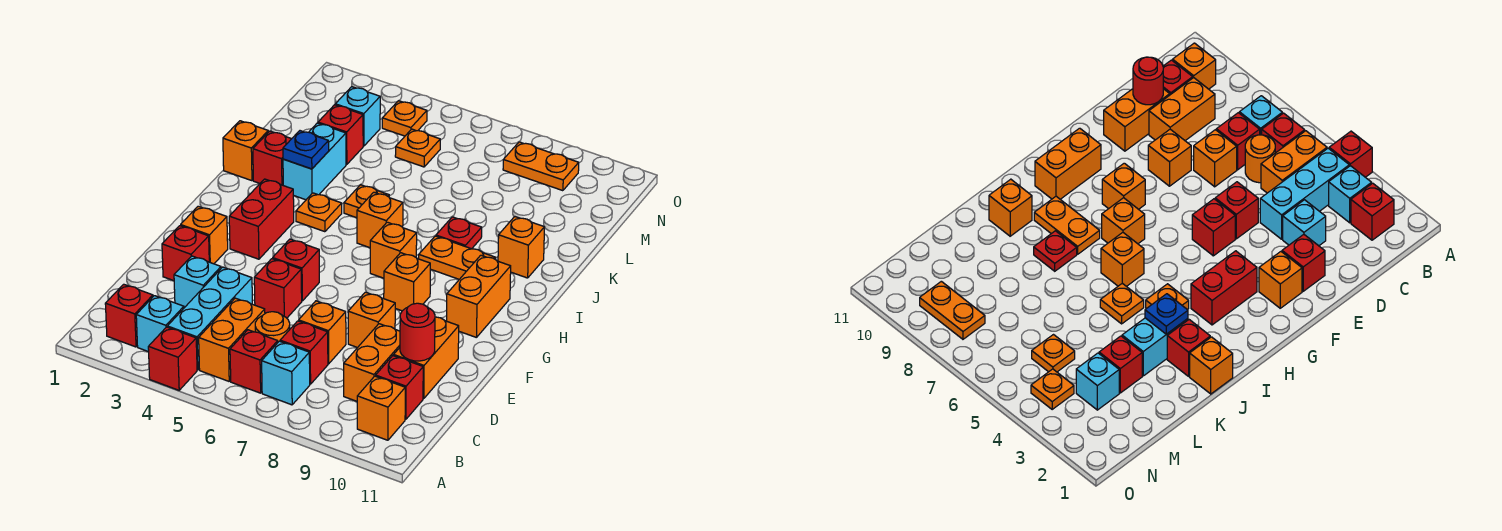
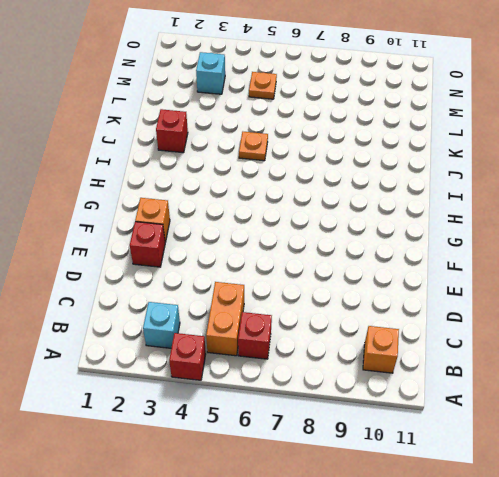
none -> red 1x1 brick [105,284,153,347]
none -> cyan 1x3 brick [167,267,252,370]
none -> cyan 1x1 brick [262,341,310,405]
none -> orange 1x1 round brick [255,312,290,342]

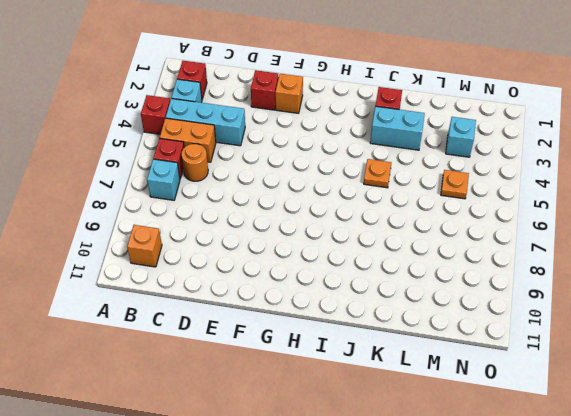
none -> red 1x1 brick [280,321,328,384]
none -> orange 1x2 brick [344,324,400,401]
none -> red 1x1 brick [376,356,423,419]
none -> cyan 1x1 brick [174,256,221,308]

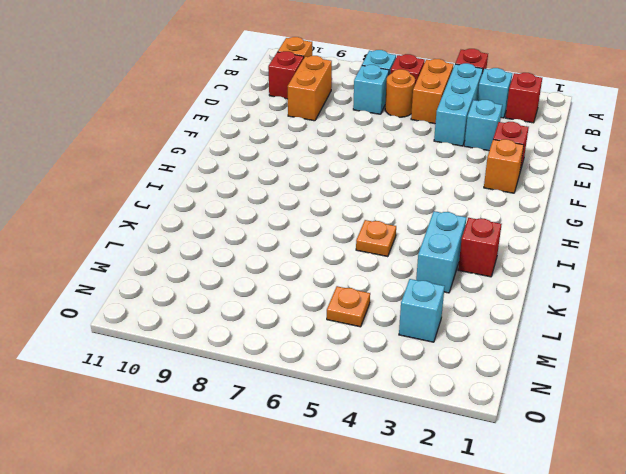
cyan 1x1 brick [353,65,389,114] -> red 1x1 brick [280,321,328,384]
none -> orange 1x1 brick [299,301,346,364]
none -> orange 1x2 brick [394,317,459,399]
none -> red 1x1 brick [254,259,302,318]
none -> orange 1x1 brick [348,292,395,348]

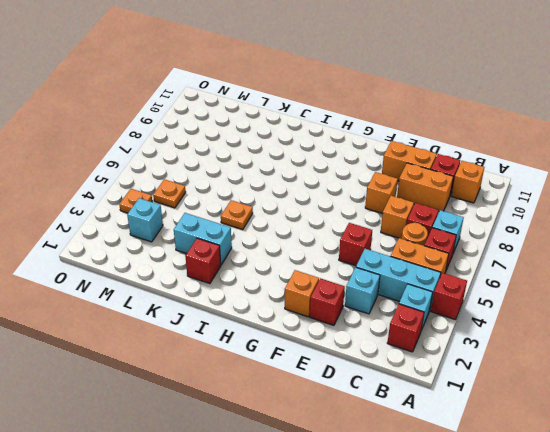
none -> red 1x1 brick [273,239,319,301]
none -> red 1x2 brick [229,179,294,259]
none -> orange 1x1 brick [384,253,430,311]
none -> orange 1x2 brick [447,255,511,338]

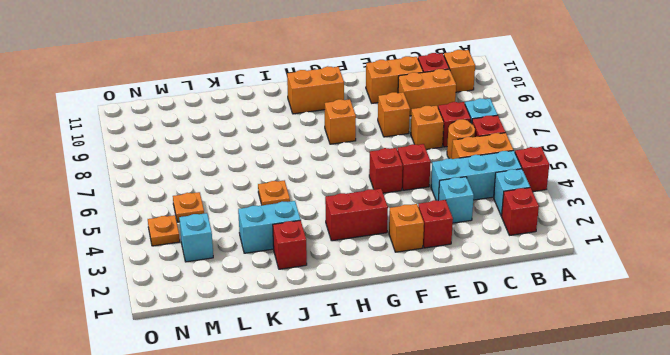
none -> orange 1x1 brick [370,222,417,278]
none -> orange 1x1 plate [296,193,342,232]
none -> orange 1x1 brick [357,192,403,248]
none -> orange 1x2 plate [419,236,496,279]

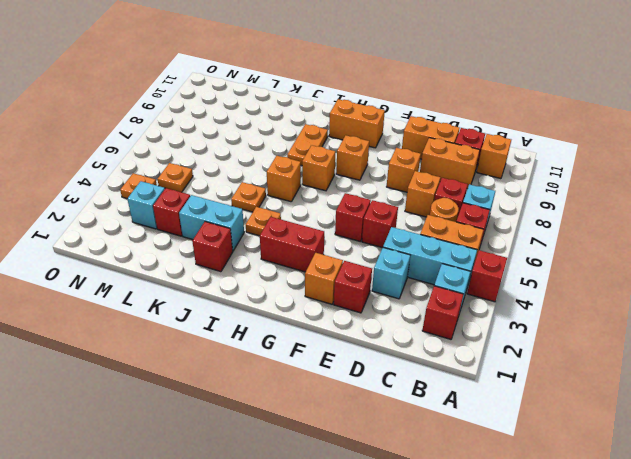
none -> orange 1x1 brick [223,121,268,181]
none -> red 1x1 plate [436,217,482,249]
none -> orange 1x1 brick [498,217,544,278]
none -> orange 1x2 plate [503,142,579,191]

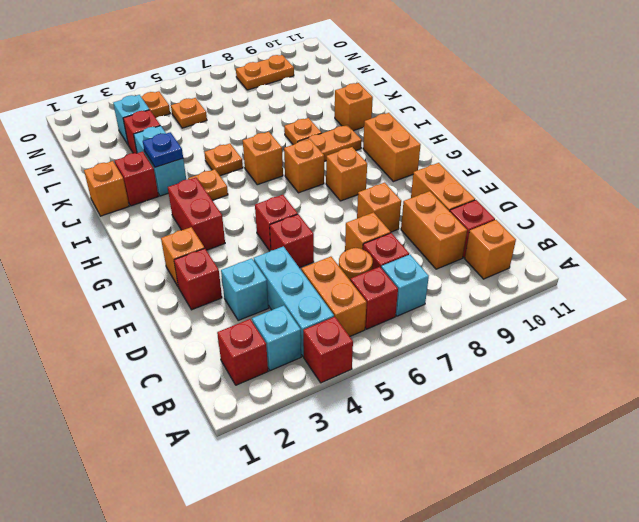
orange 1x1 plate [284,118,321,145] -> red 1x1 plate [436,217,482,249]
none -> red 1x1 round brick [400,303,435,361]

